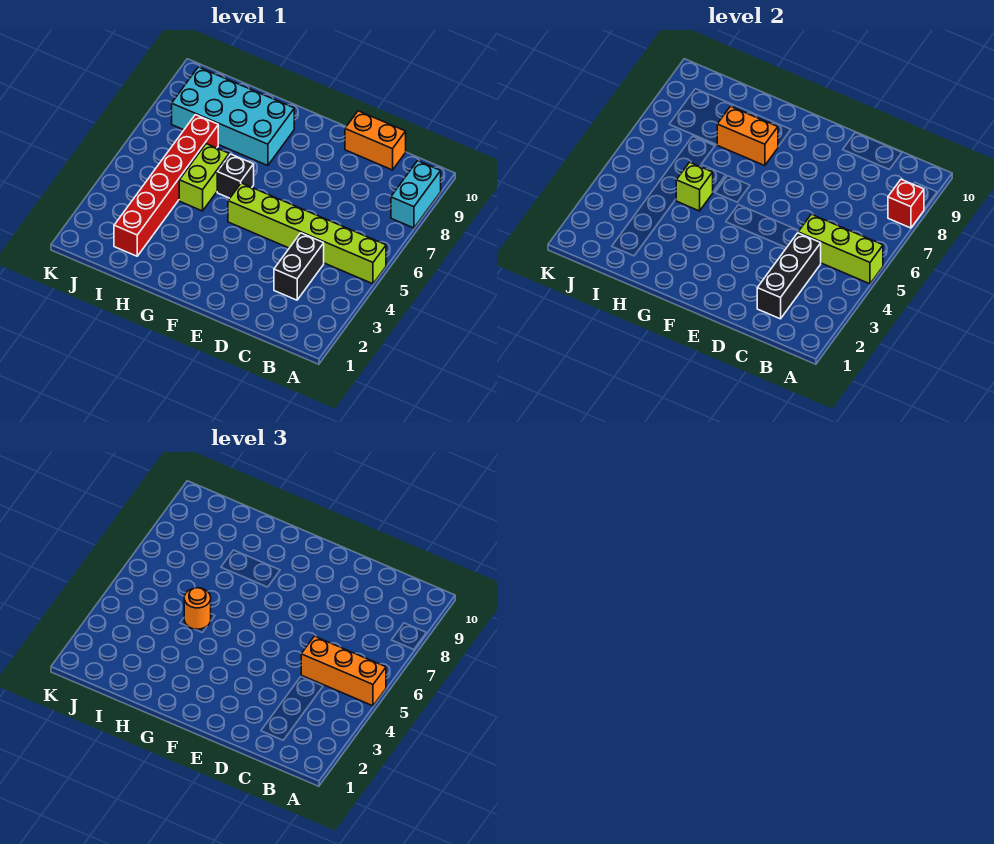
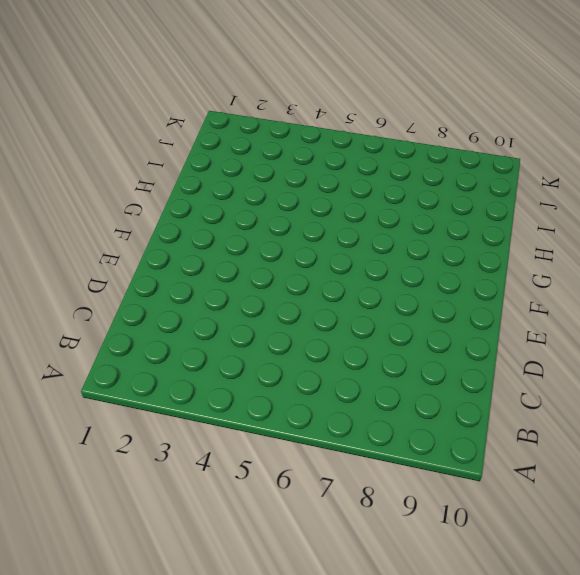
none -> lime 1x6 brick [228,183,386,284]
none -> cyan 1x2 brick [391,161,441,228]
none -> black 1x2 brick [274,233,324,300]

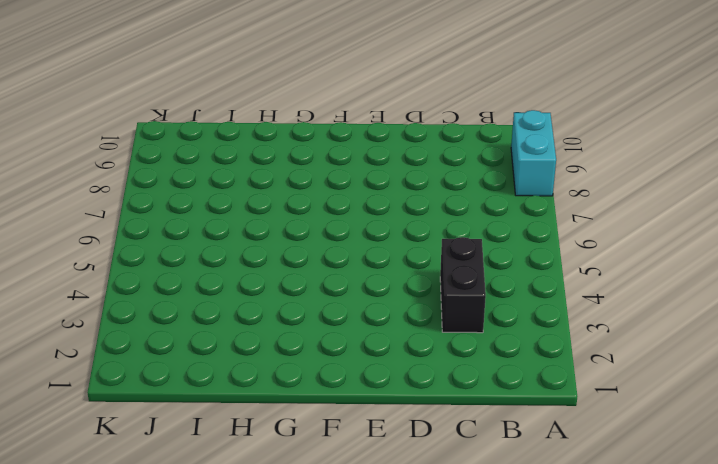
none -> lime 1x6 brick [228,183,386,284]
none -> orange 1x2 brick [345,111,406,170]
none -> black 1x1 brick [217,154,254,198]

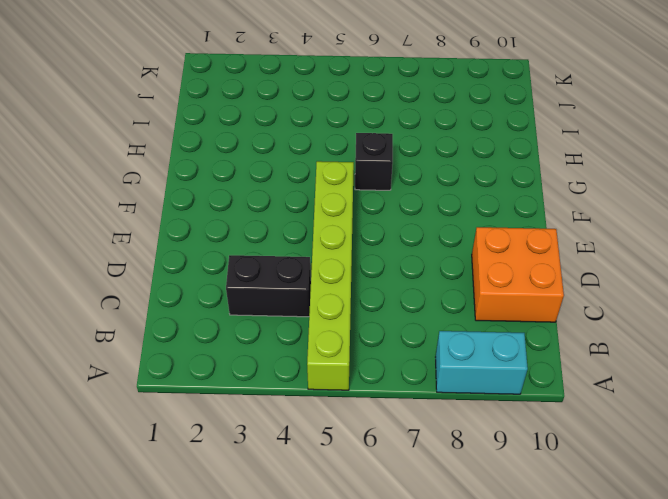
orange 2x2 brick [472,227,564,322] -> orange 1x2 brick [345,111,406,170]
none -> cyan 2x4 brick [172,67,294,166]
none -> lime 1x2 brick [179,144,229,211]
none -> red 1x6 brick [114,115,218,256]

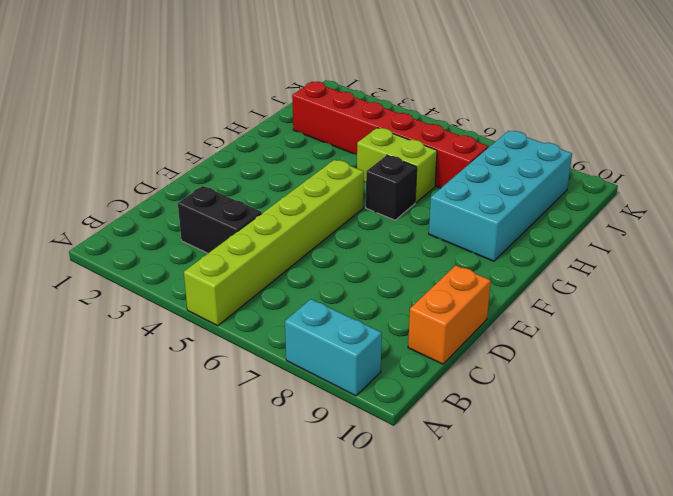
none -> lime 1x3 brick [798,214,883,284]
none -> red 1x1 brick [888,179,924,228]
none -> black 1x3 brick [757,233,821,319]

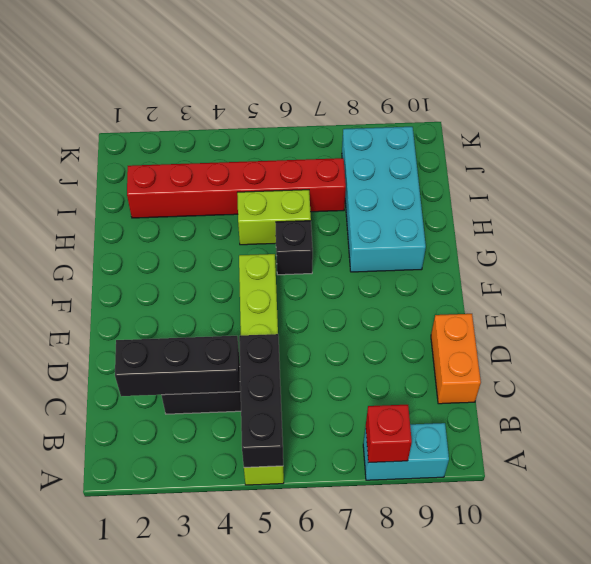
black 1x3 brick [239,334,283,467] -> lime 1x3 brick [798,214,883,284]
none -> orange 1x2 brick [717,106,778,166]
none -> lime 1x1 brick [676,162,713,211]
none -> orange 1x3 brick [301,636,386,706]

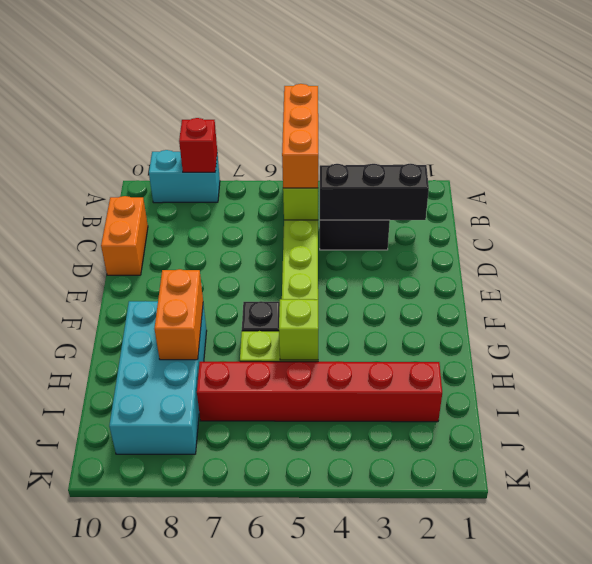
none -> orange 1x1 round brick [184,588,211,629]

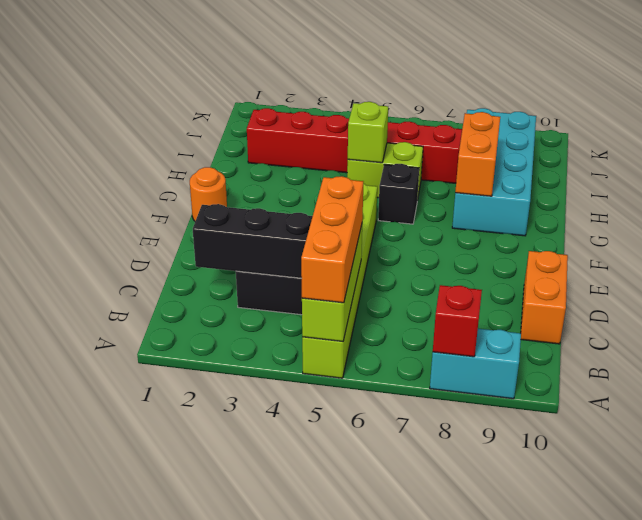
orange 1x1 round brick [190,167,227,221] -> orange 1x1 round brick moved to [184,588,211,629]

